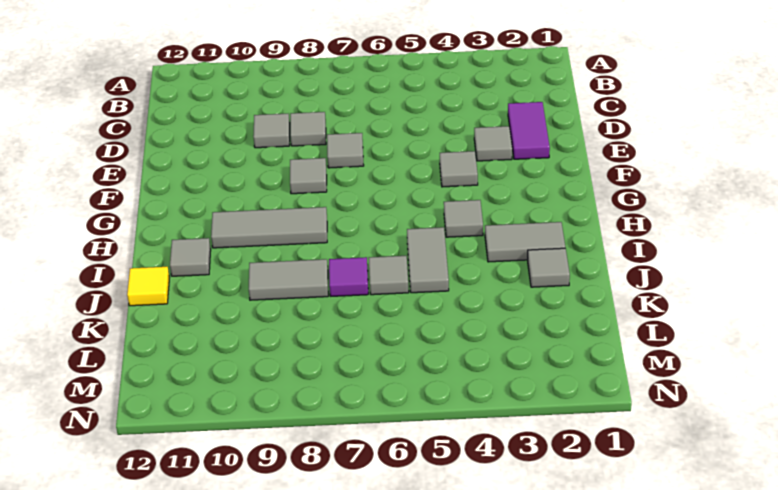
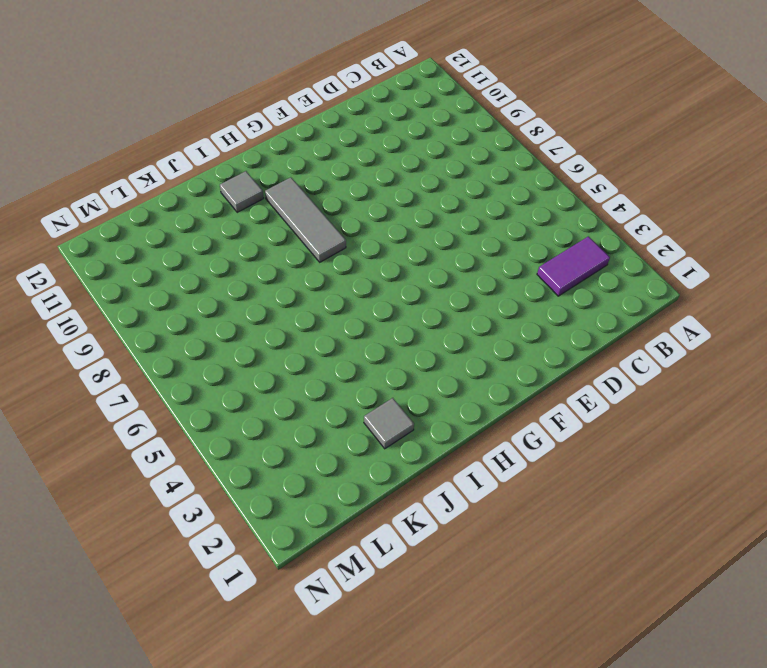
purple 1x2 tile [537,236,610,296] -> purple 1x2 tile moved to [508,102,550,159]
none -> grey 1x1 tile [290,112,326,146]
none -> grey 1x1 tile [253,114,290,148]
none -> grey 1x1 tile [474,126,512,161]

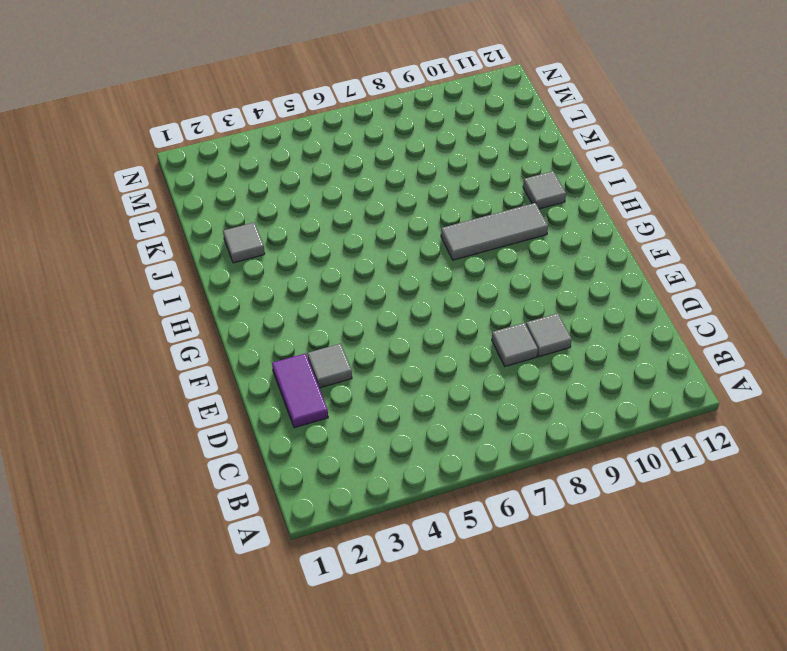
none -> grey 1x1 tile [327,133,364,168]
none -> grey 1x1 tile [440,151,478,187]
none -> grey 1x1 tile [290,158,327,194]

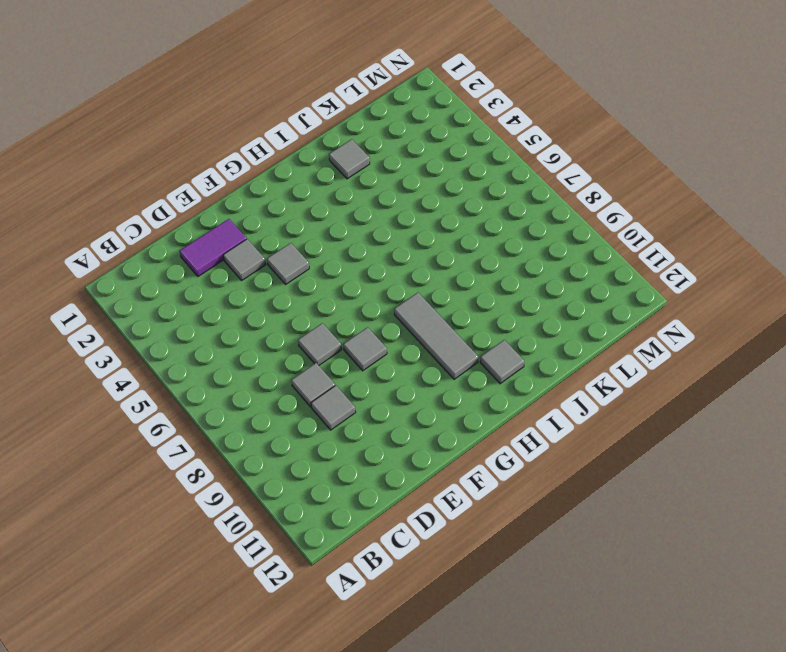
none -> grey 1x1 tile [444,200,483,237]
none -> grey 1x2 tile [485,222,565,262]
none -> grey 1x2 tile [407,227,449,293]

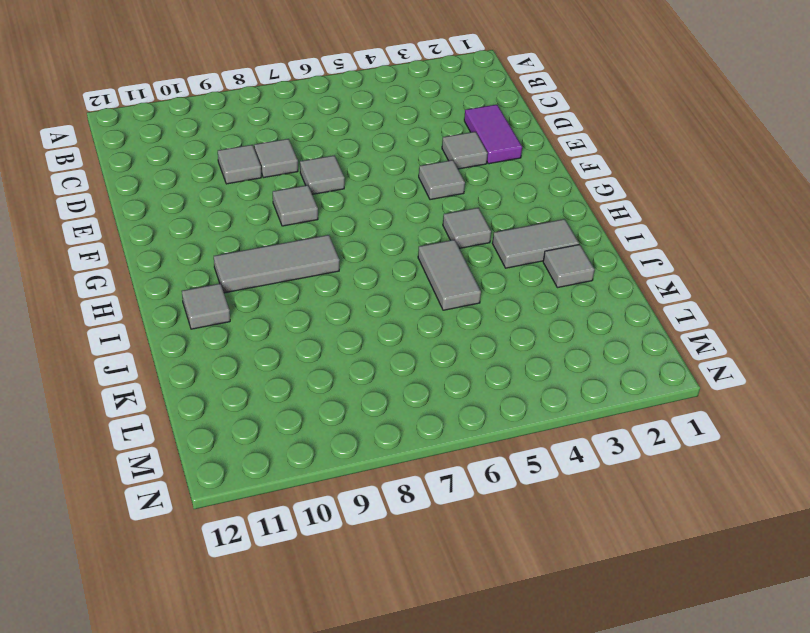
none -> grey 1x1 tile [369,256,409,295]
none -> purple 1x1 tile [329,257,368,296]
none -> grey 1x2 tile [249,259,328,300]

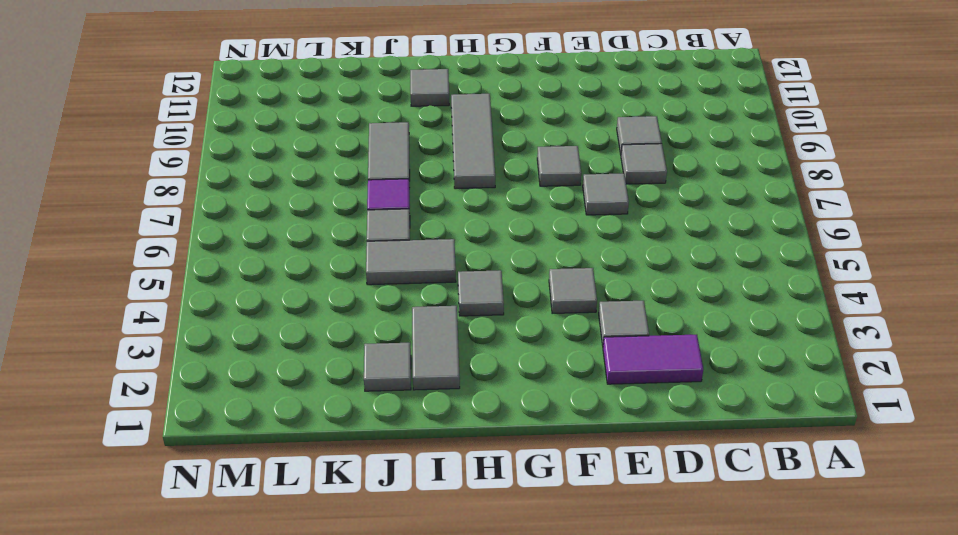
none -> yellow 1x1 tile [127,267,169,306]

